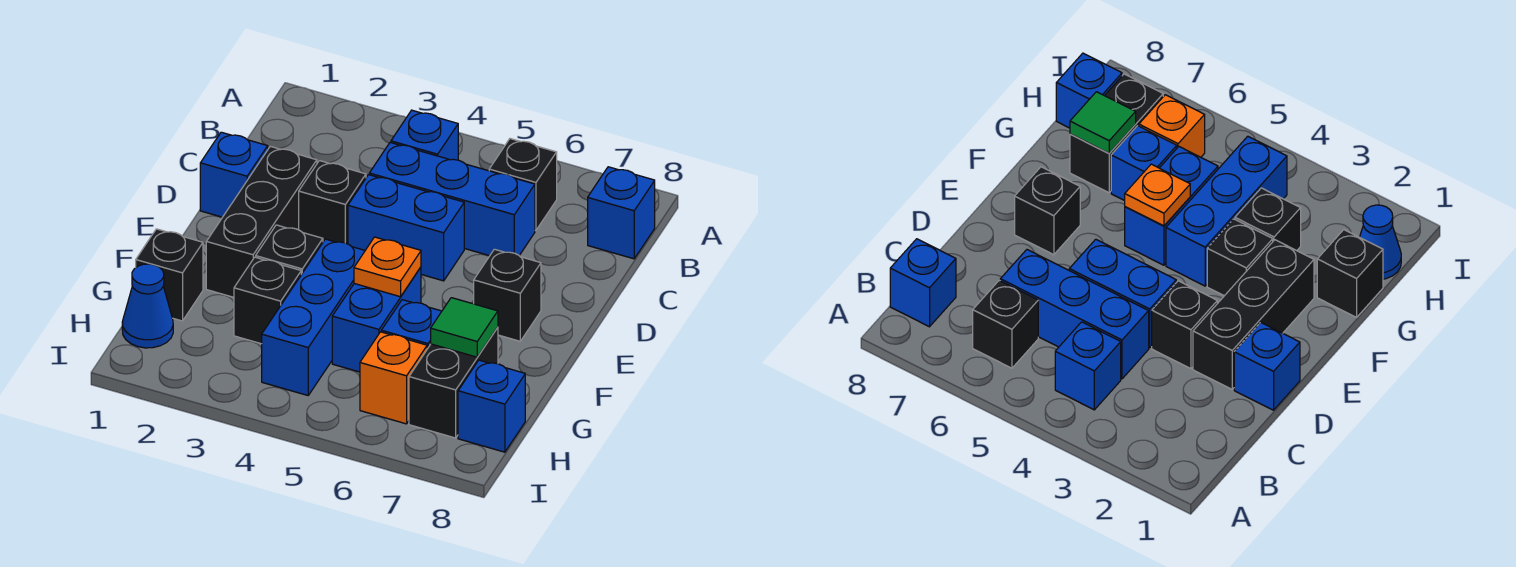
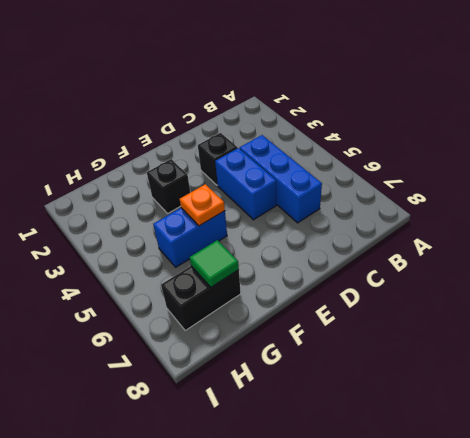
none -> blue 1x1 brick [391,110,458,160]
none -> black 1x1 brick [489,139,557,231]
none -> blue 1x1 brick [588,167,655,259]

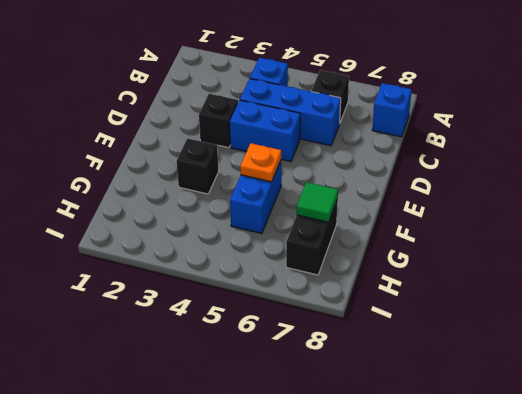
none -> blue 1x1 brick [200,132,268,217]
none -> black 1x3 brick [206,146,317,297]
none -> black 1x1 brick [474,249,541,341]

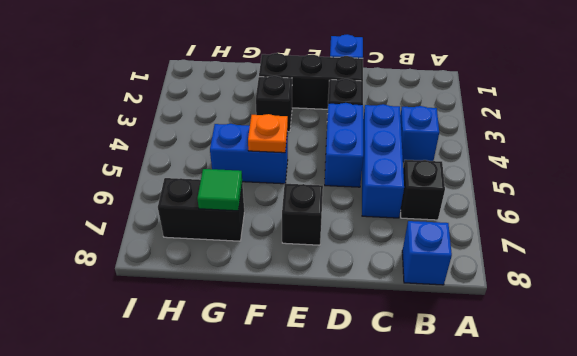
none -> blue 1x3 brick [262,239,365,395]
none -> black 1x1 brick [136,229,203,321]
none -> black 1x1 brick [234,257,301,344]

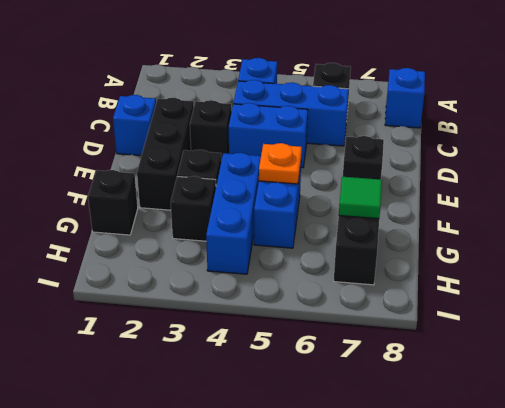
none -> blue 1x1 brick [381,300,442,349]
none -> blue 1x1 cone [122,264,173,348]
none -> orange 1x1 brick [360,332,427,424]

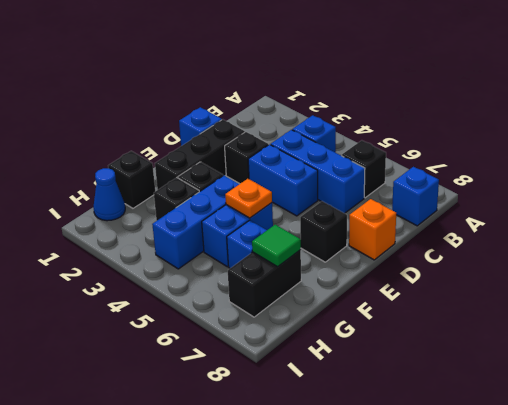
orange 1x1 brick [349,199,396,260] -> orange 1x1 brick moved to [360,332,427,424]
none -> blue 1x1 brick [458,360,525,452]

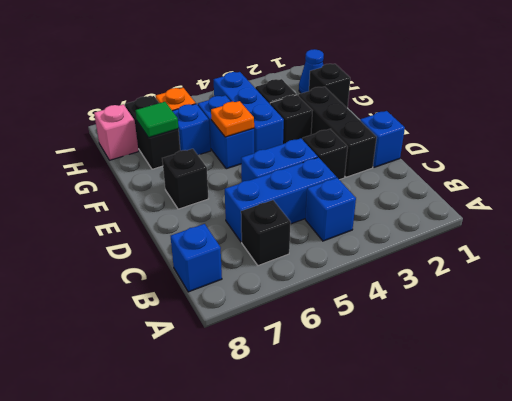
pink 1x1 brick [94,104,139,160] -> blue 1x1 brick [458,360,525,452]

